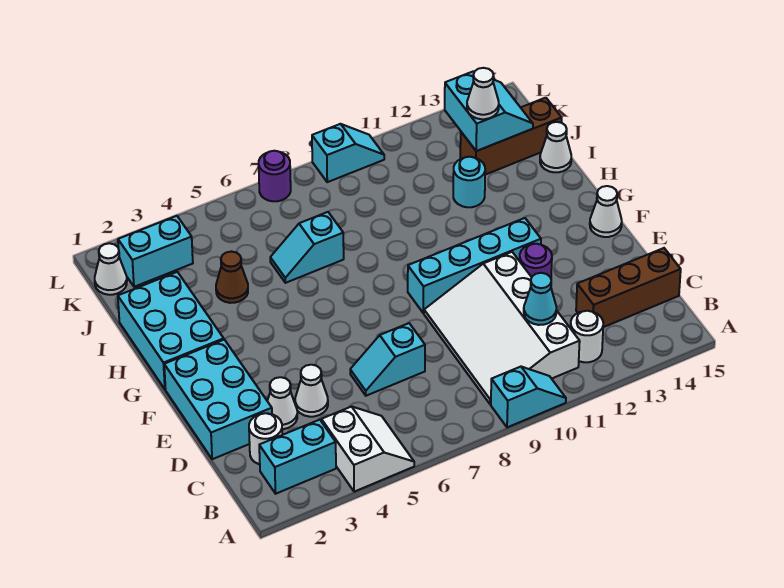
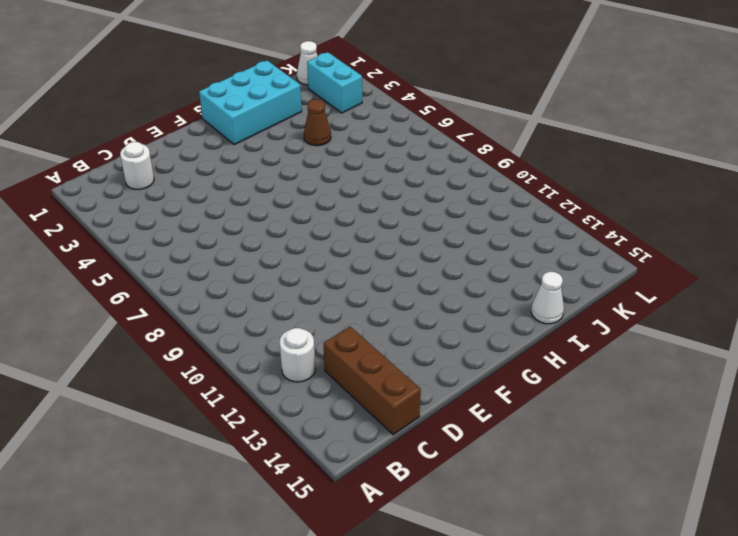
none -> white 2x2 slope [321,407,414,492]
none -> cyan 1x2 slope [491,367,566,427]
none -> cyan 1x2 brick [259,420,336,494]

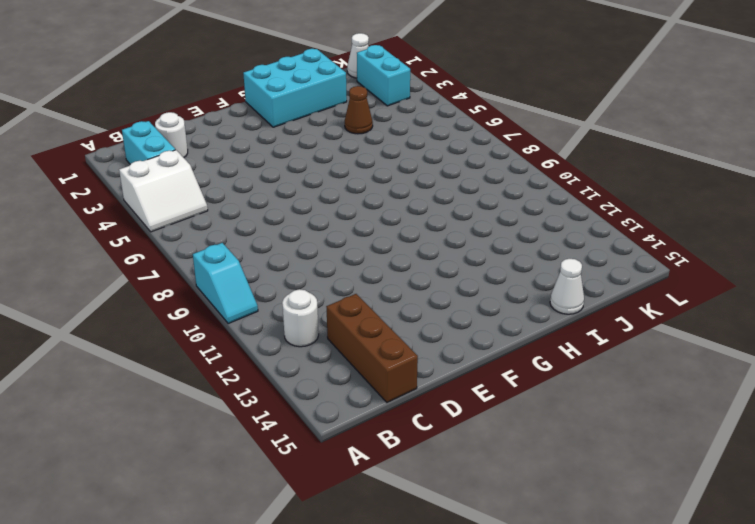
none -> white 3x4 slope [424,252,580,404]
none -> cyan 2x3 brick [164,340,272,459]
none -> white 1x1 cone [268,377,297,429]

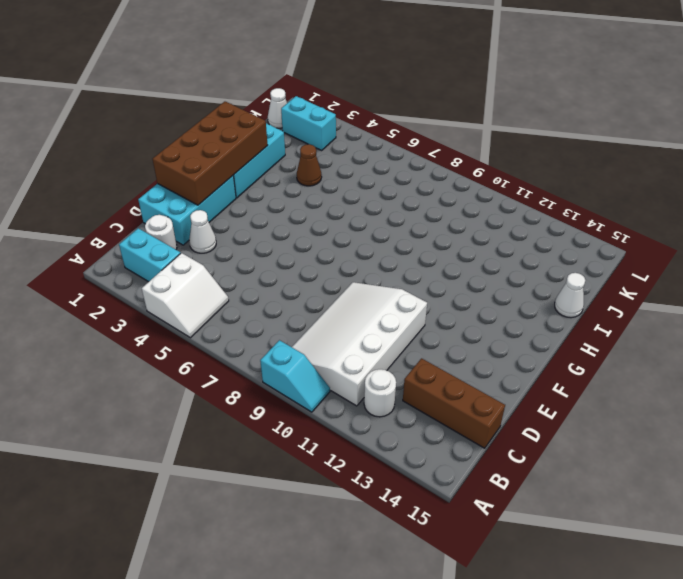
brown 2x4 brick [153,102,268,205] -> none
none -> white 1x1 cone [295,365,328,417]
none -> cyan 1x2 slope [350,323,425,396]
none -> purple 1x1 round brick [520,244,552,278]

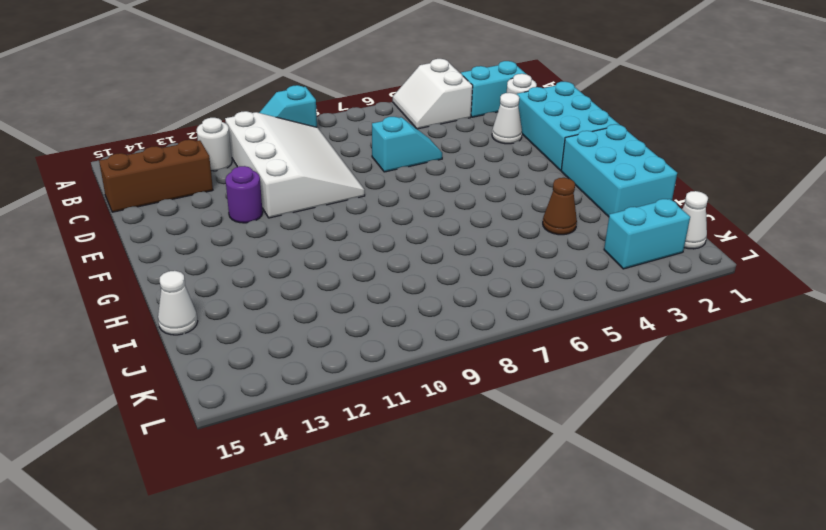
none -> white 1x1 cone [295,365,328,417]
none -> cyan 1x4 brick [408,218,541,313]
none -> white 1x1 cone [590,186,622,237]

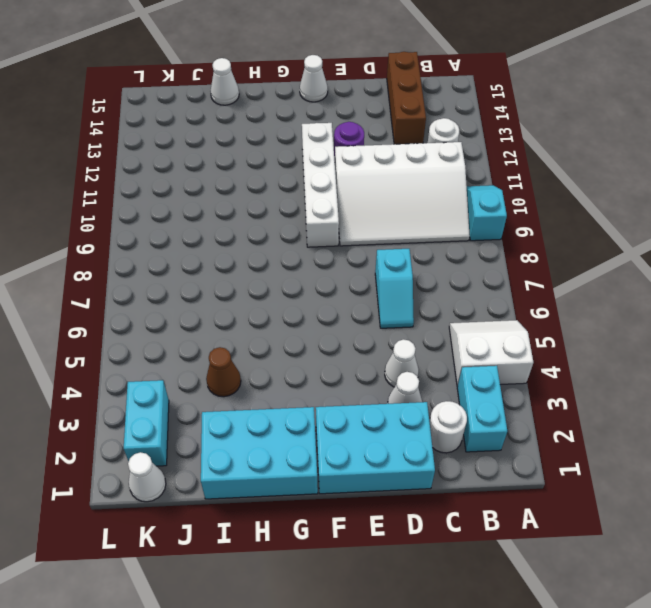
white 1x4 brick [302,123,339,247] -> cyan 1x4 brick [408,218,541,313]
none -> cyan 1x2 slope [270,212,344,283]
none -> cyan 1x1 round brick [453,157,485,207]
none -> brown 1x3 brick [460,98,562,175]

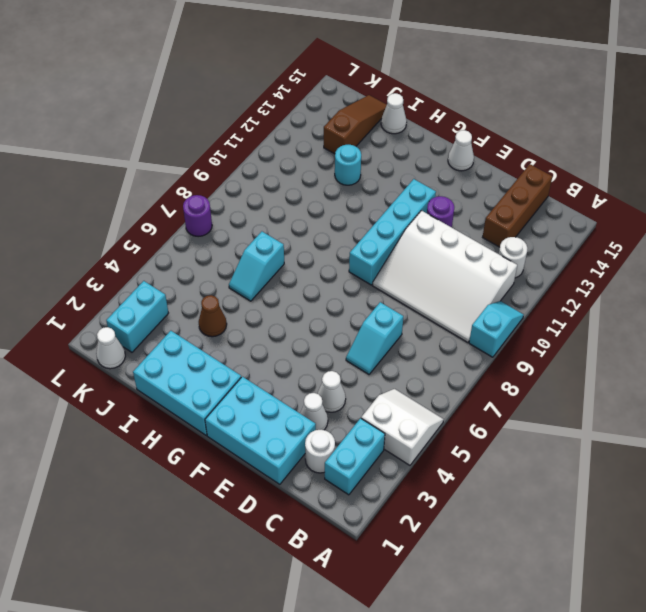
brown 1x3 slope [324,95,387,154] -> brown 1x3 brick [460,98,562,175]
none -> cyan 1x2 slope [312,124,384,182]
none -> cyan 1x1 cone [524,273,556,325]
none -> cyan 2x2 slope [445,71,533,151]

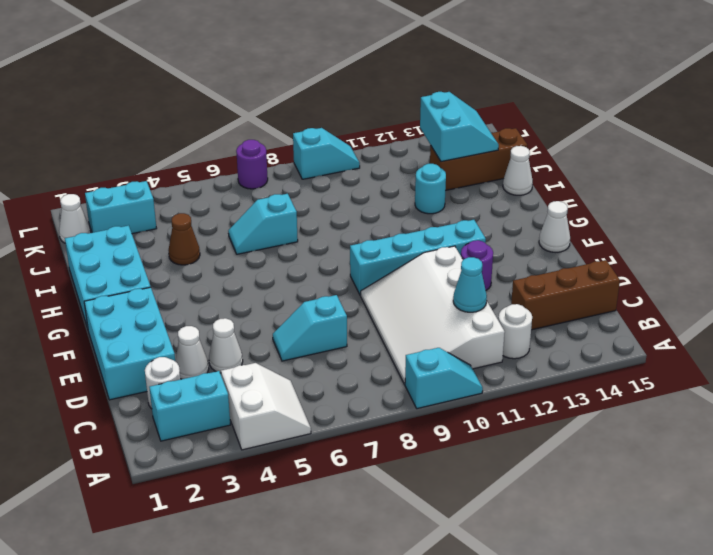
none -> white 1x1 cone [467,68,499,119]

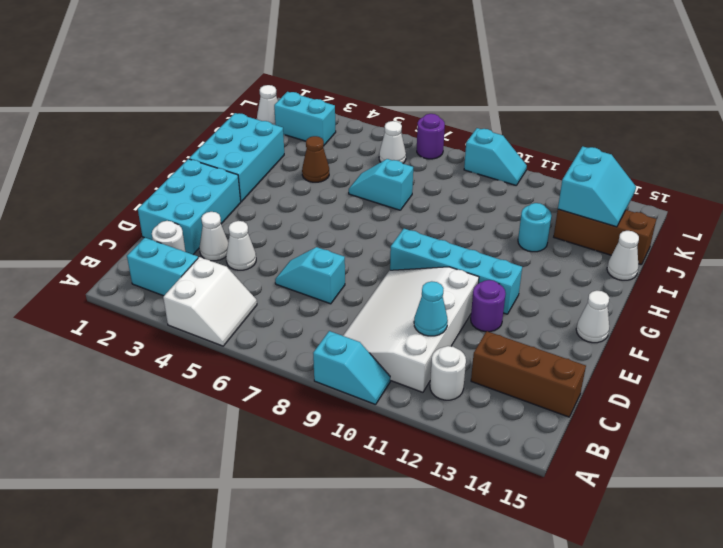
white 1x1 cone [379,121,406,163] -> white 1x1 cone moved to [467,68,499,119]

